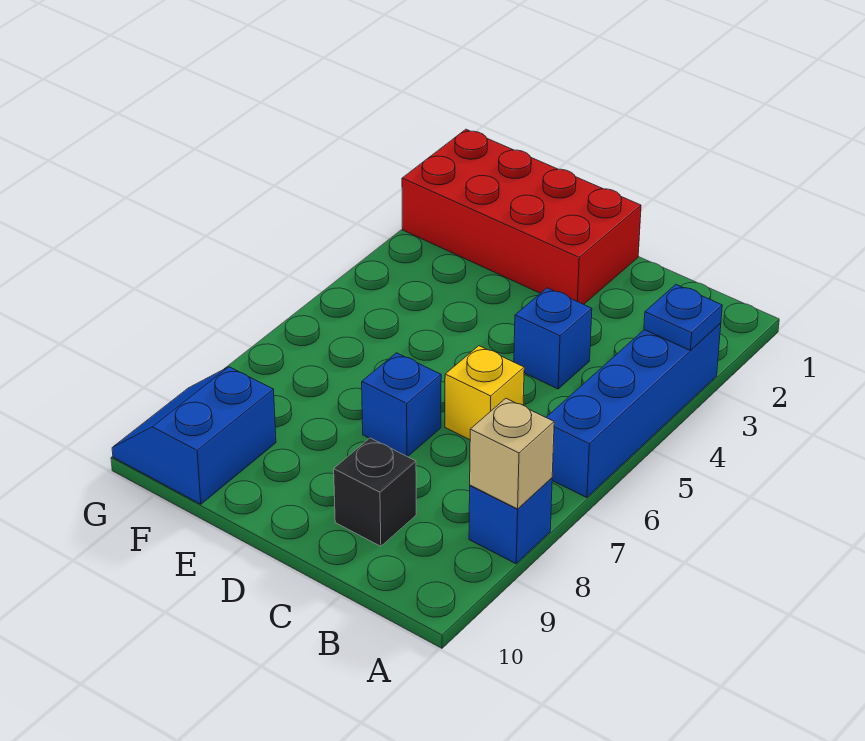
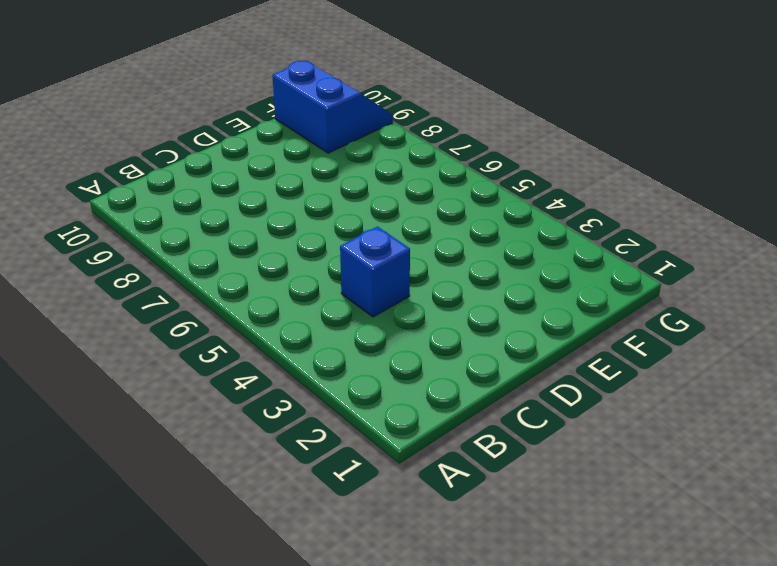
none -> blue 1x4 brick [546,323,721,498]
none -> blue 1x1 brick [469,478,552,564]

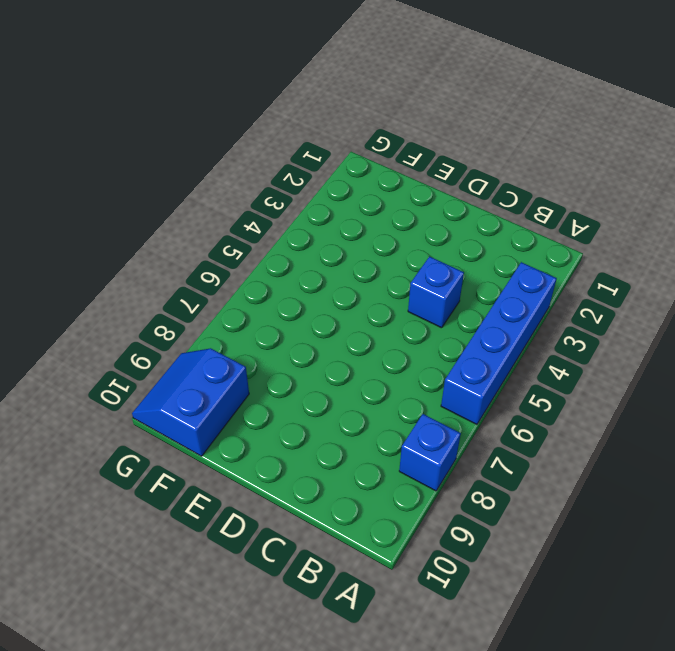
none -> yellow 1x1 brick [445,346,524,440]
none -> black 1x1 brick [334,438,416,546]

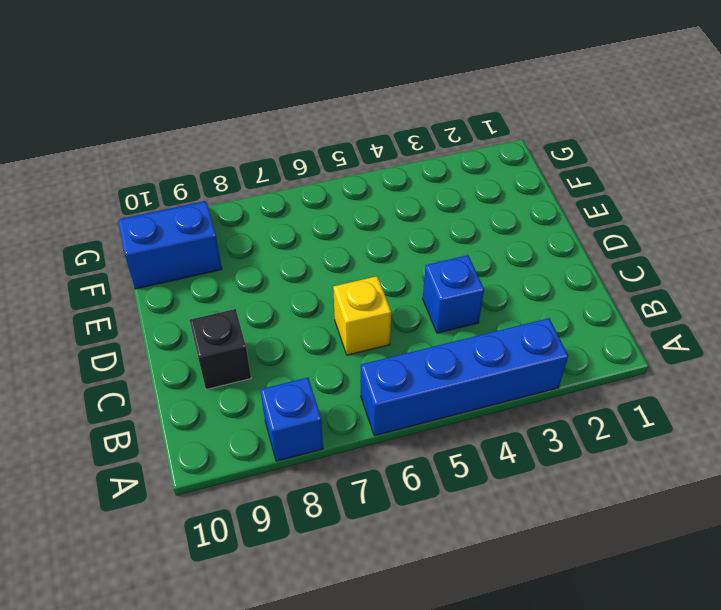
none -> red 2x4 brick [402,129,641,304]
none -> blue 1x1 brick [362,353,441,457]

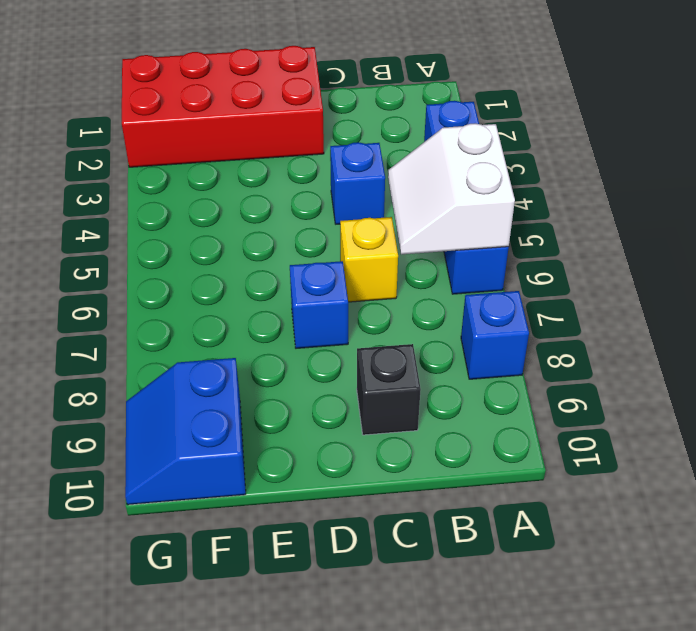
white 2x2 slope [388,123,515,254] -> none
none -> blue 1x1 plate [644,285,722,350]
none -> tan 1x1 brick [470,398,554,509]

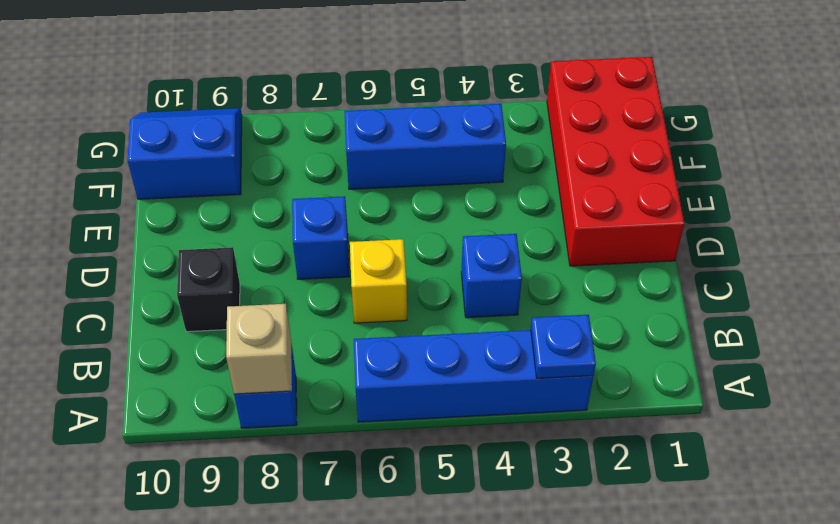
blue 1x3 brick [345,104,506,189] -> none

